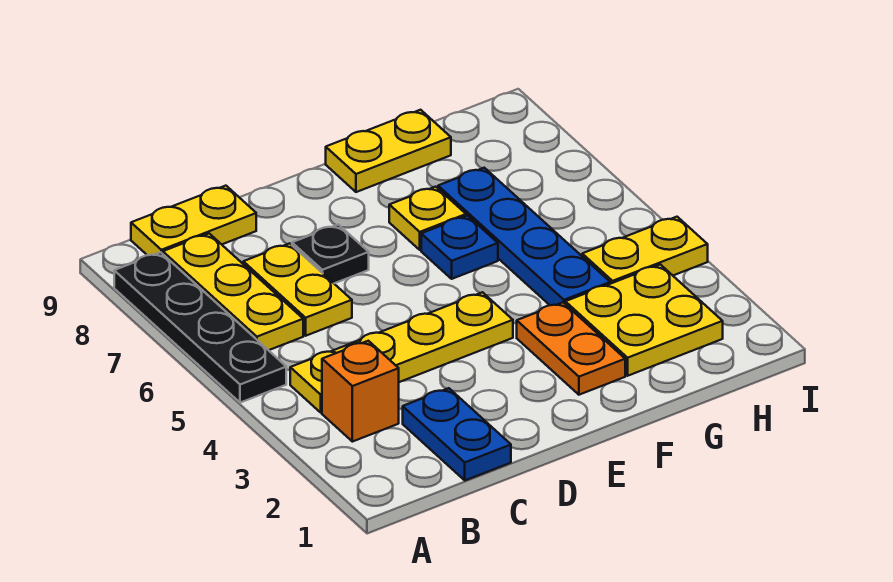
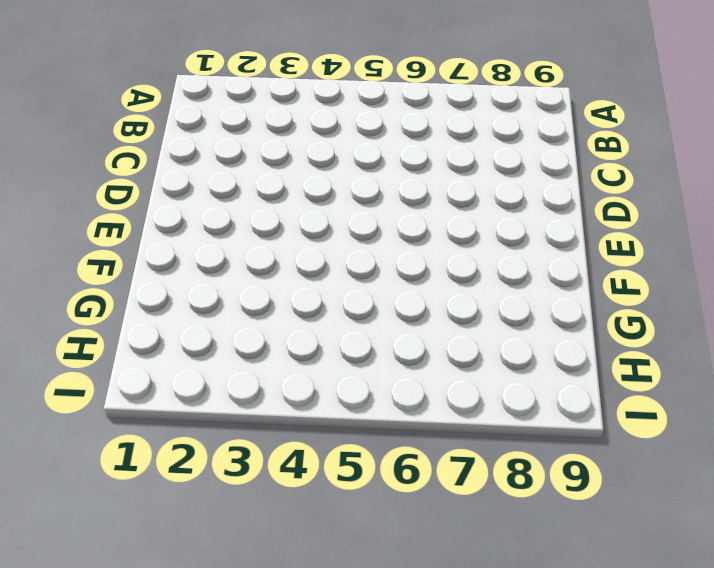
none -> black 1x4 plate [114,252,286,403]
none -> orange 1x1 brick [322,341,399,442]
none -> yellow 1x4 plate [290,292,513,412]

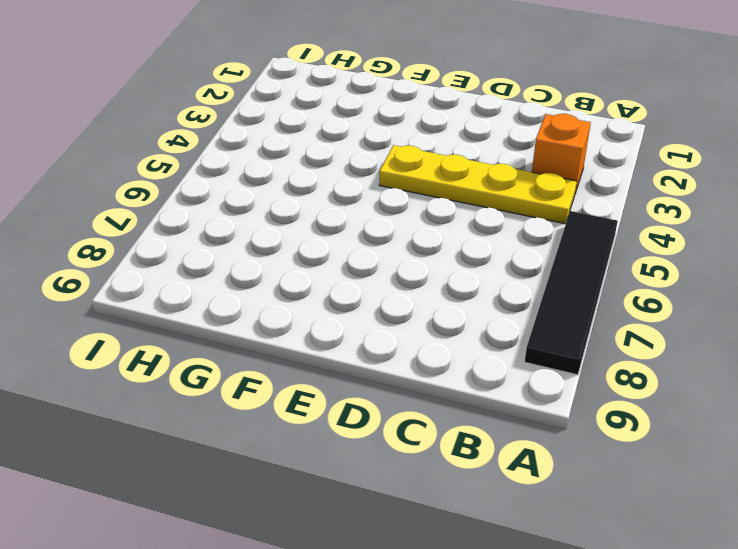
black 1x4 tile [525,211,618,375] -> black 1x4 plate [114,252,286,403]
none -> yellow 1x3 plate [163,234,303,350]
none -> yellow 1x2 plate [131,186,256,255]
none -> blue 1x2 plate [403,388,511,480]

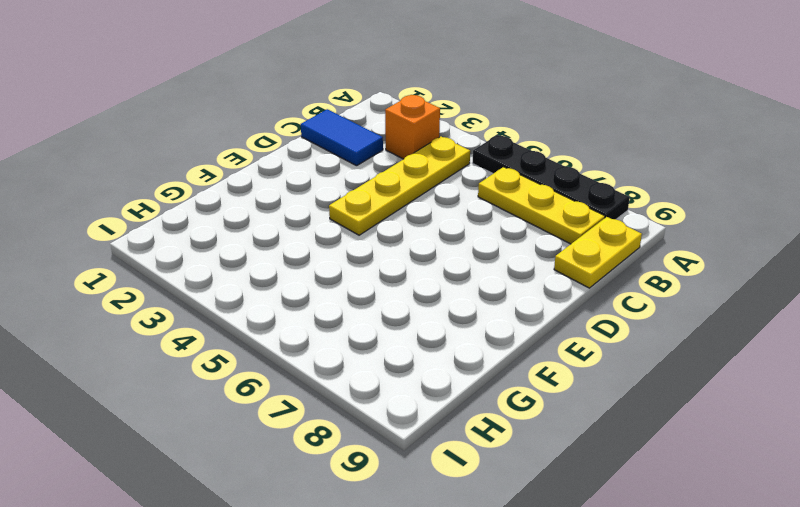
blue 1x2 tile [301,109,383,166] -> blue 1x2 plate [403,388,511,480]
none -> yellow 1x2 plate [243,243,352,336]
none -> black 1x1 plate [292,224,369,283]
none -> orange 1x2 plate [517,302,625,395]

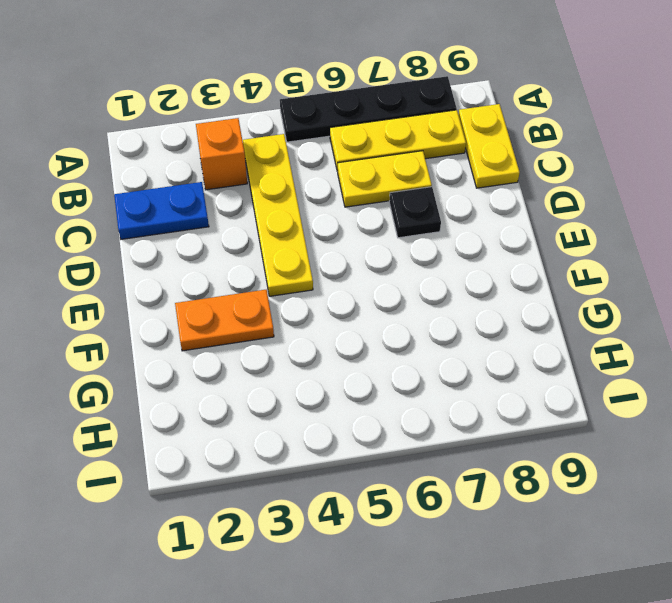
none -> blue 1x1 plate [421,216,498,279]
none -> yellow 1x1 plate [389,187,466,250]
none -> yellow 1x2 plate [326,110,451,192]

